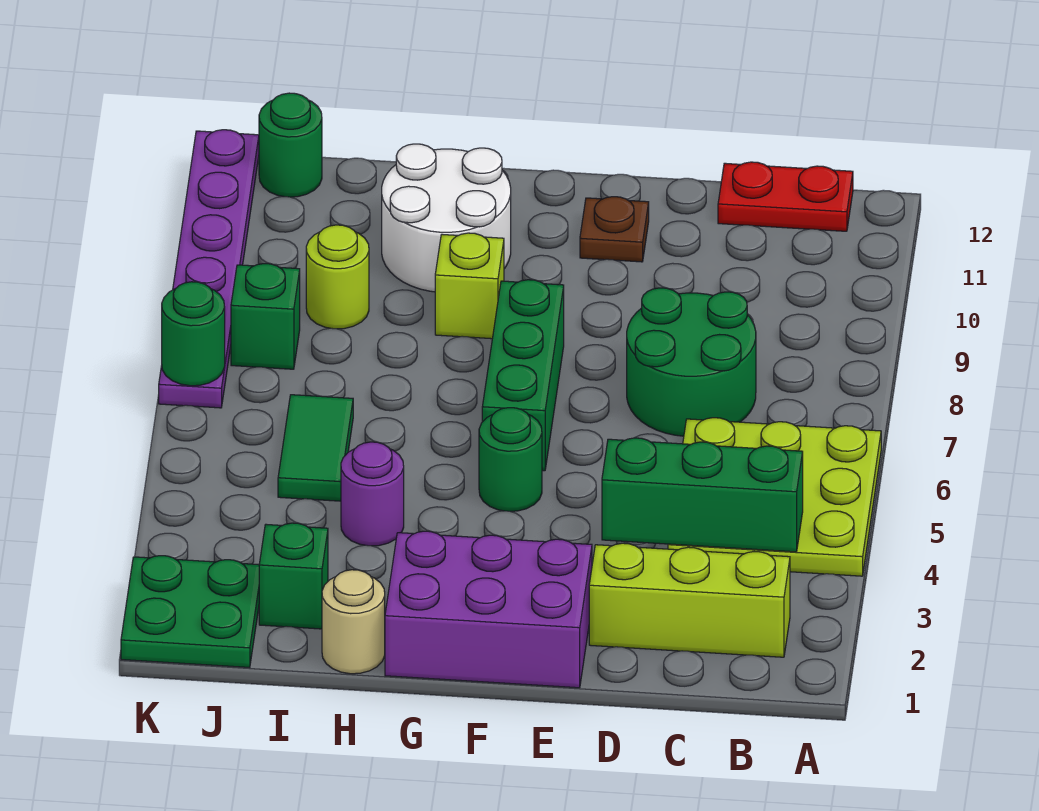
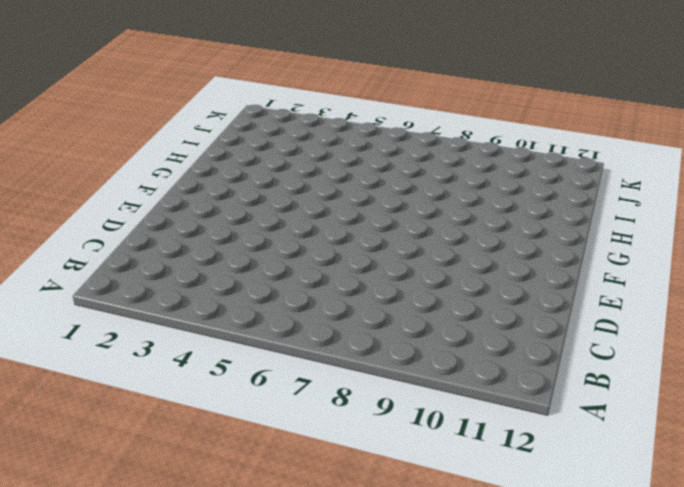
none -> lime 3x3 plate [668,418,881,576]
none -> lime 1x3 brick [589,543,790,657]
none -> red 1x2 plate [718,162,853,231]

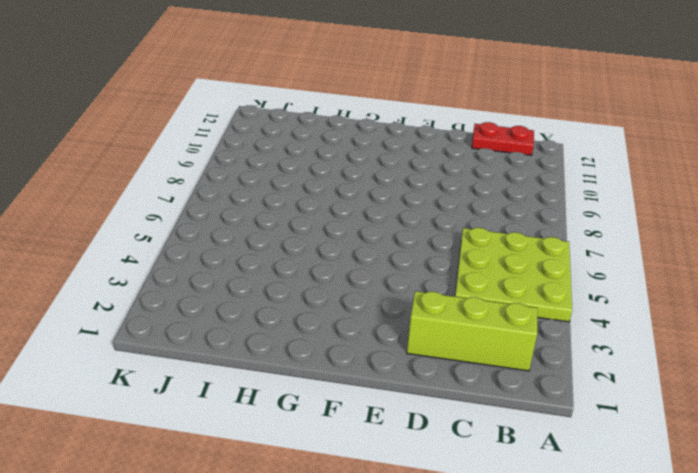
none -> green 2x2 round brick [627,288,756,436]
none -> purple 2x3 brick [385,531,592,688]
none -> brown 1x1 plate [580,197,649,262]

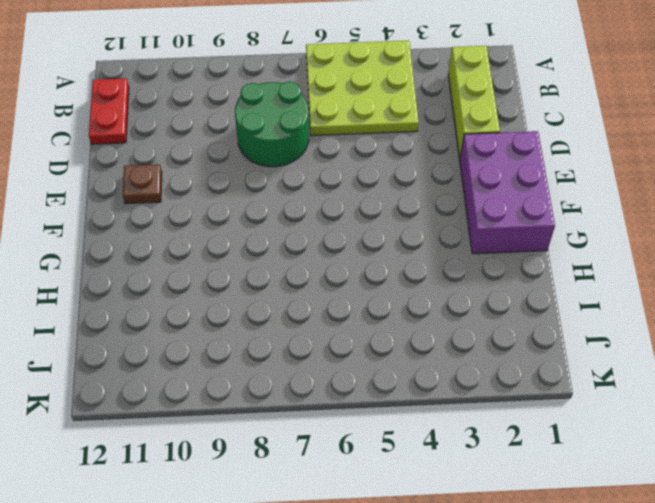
none -> green 1x1 round brick [479,408,542,511]
none -> green 1x3 brick [482,280,564,471]
none -> lime 1x1 brick [435,233,504,339]

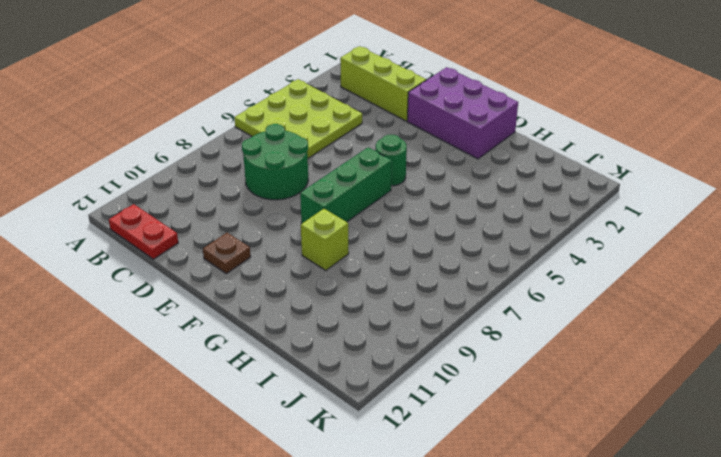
none -> white 2x2 round brick [382,144,511,292]
none -> tan 1x1 round brick [322,570,385,674]
none -> purple 1x1 round brick [341,442,404,546]

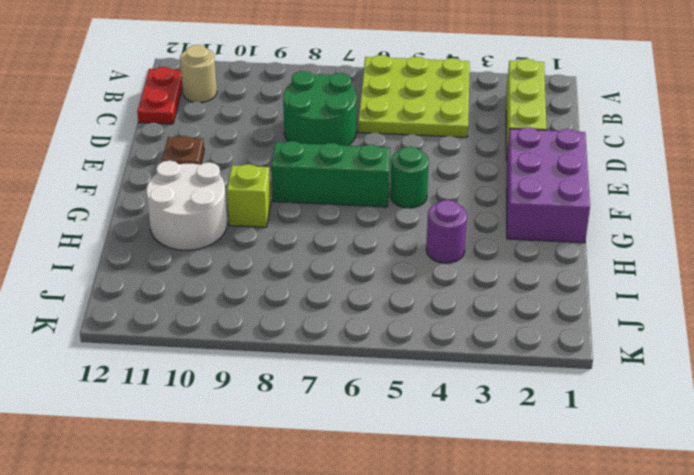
tan 1x1 round brick [180,45,217,103] -> tan 1x1 round brick moved to [322,570,385,674]
none -> green 1x1 brick [259,523,328,629]
none -> green 1x2 tile [278,395,353,501]
none -> lime 1x1 round brick [306,225,369,329]

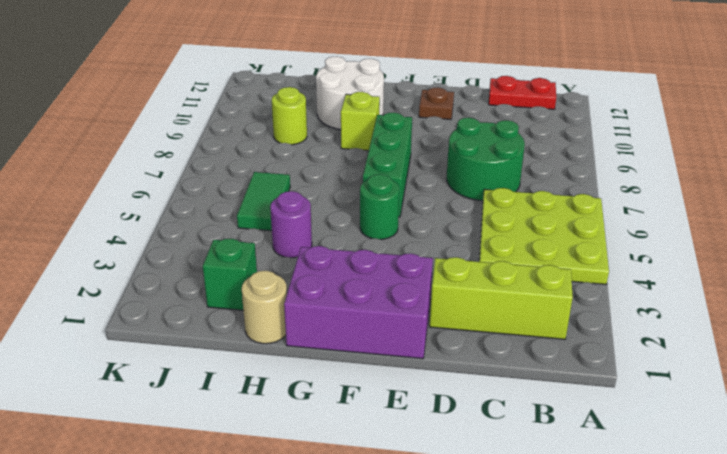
none -> green 2x2 plate [121,556,259,668]
none -> green 1x1 brick [231,264,300,369]
none -> green 1x1 round brick [259,93,322,197]

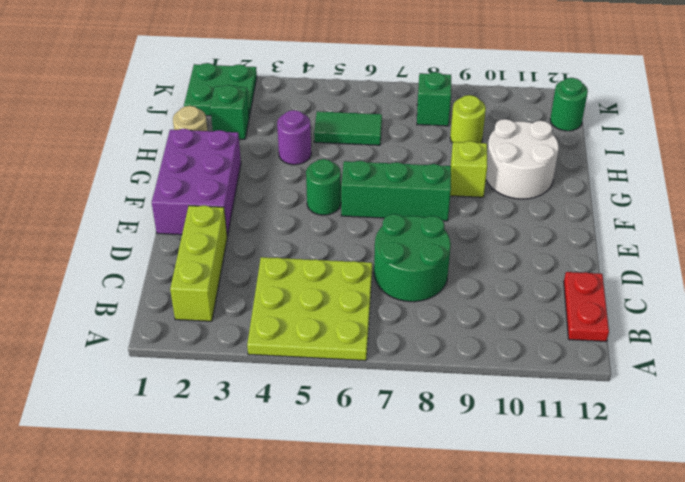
none -> brown 1x1 plate [580,197,649,262]
none -> purple 1x6 plate [159,130,259,408]
none -> green 1x3 brick [602,438,803,552]

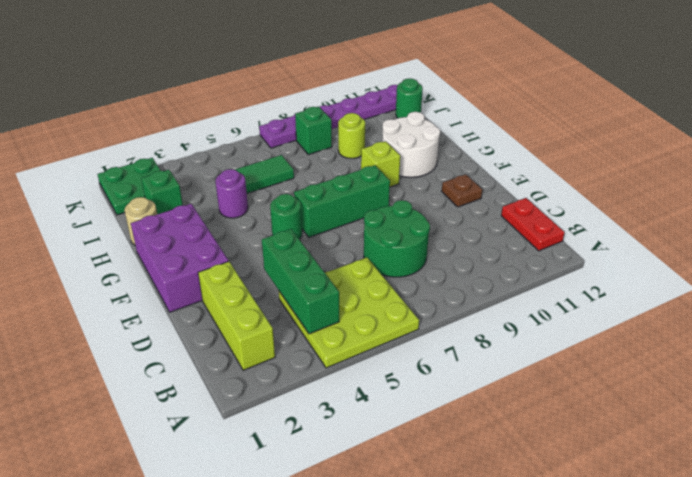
none -> green 1x1 round brick [162,282,225,386]

